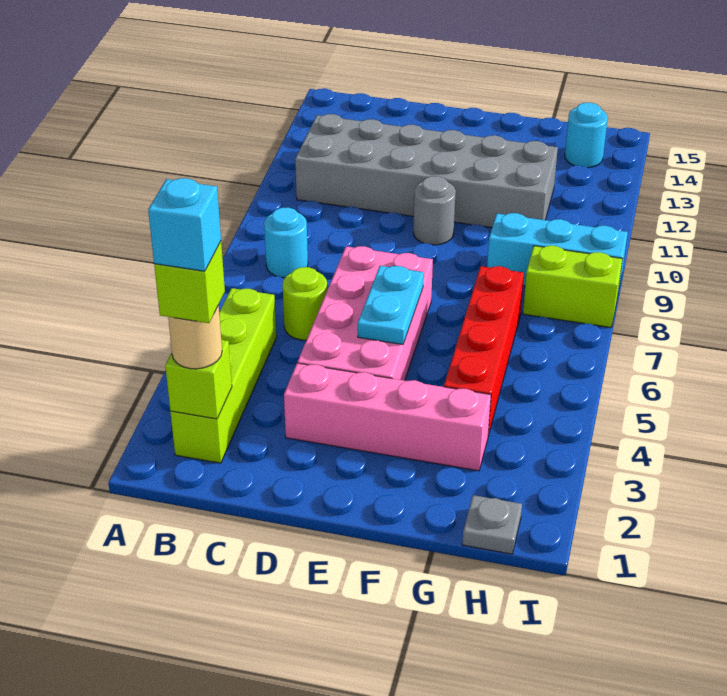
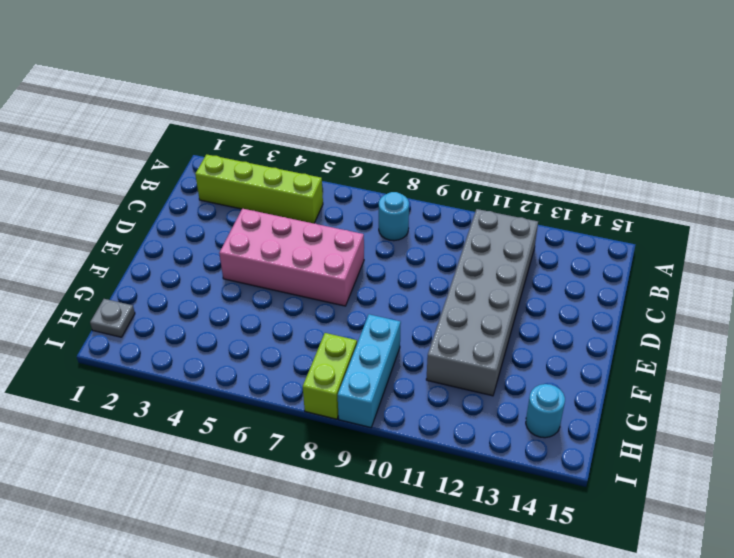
none -> lime 1x1 round brick [283,267,327,340]
none -> pink 1x4 brick [284,363,491,471]
none -> grey 1x1 round brick [413,176,456,245]

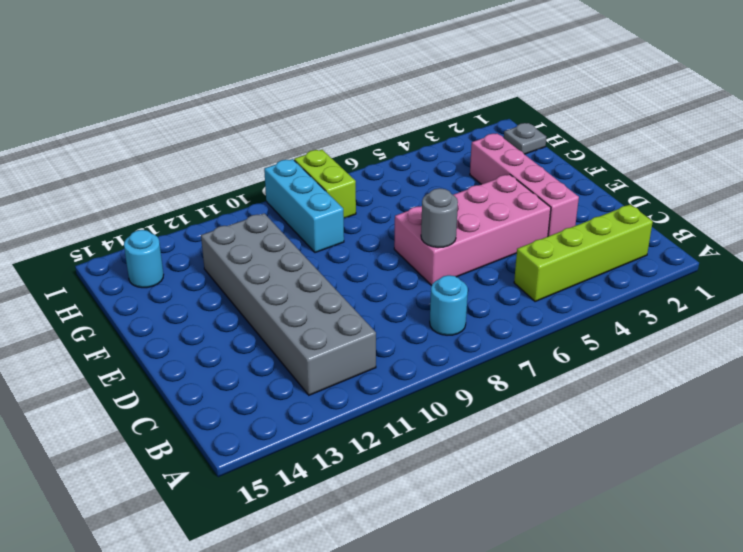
grey 1x1 round brick [421,188,458,248] -> grey 1x1 round brick moved to [413,176,456,245]
none -> lime 1x1 round brick [283,267,327,340]
none -> red 1x4 brick [444,266,524,436]
none -> lime 1x1 brick [165,340,232,419]

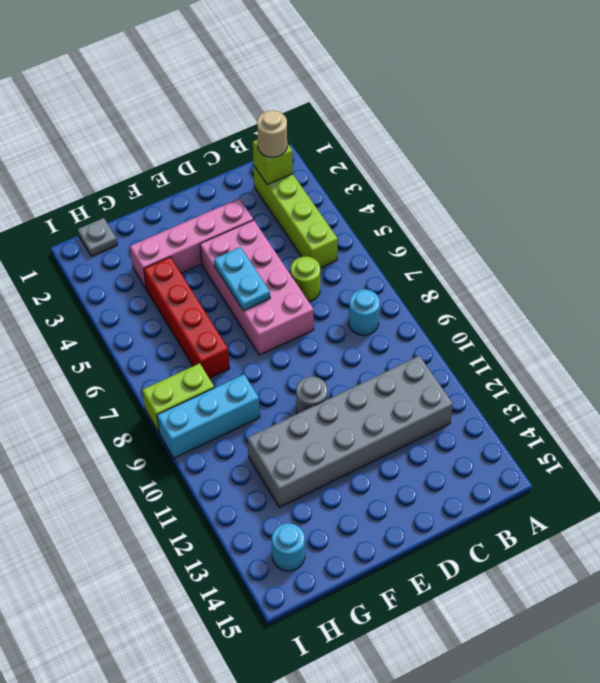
none -> lime 1x1 brick [154,242,225,323]
none -> cyan 1x1 brick [148,178,221,271]

